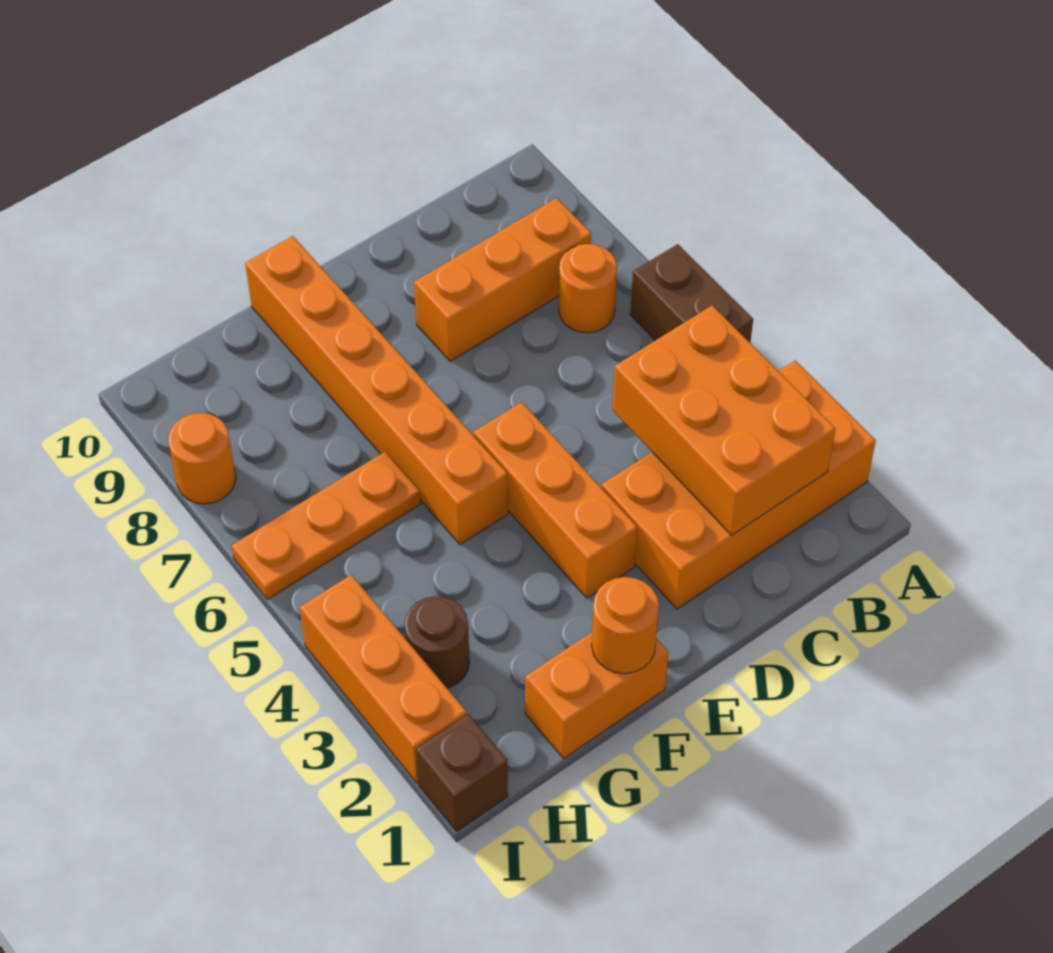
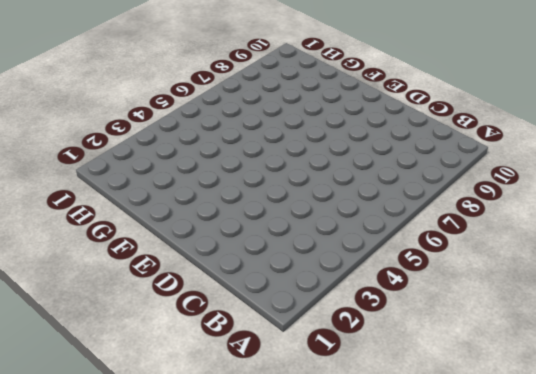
none -> orange 2x4 brick [602,361,876,609]
none -> brown 1x2 brick [630,244,753,342]
none -> orange 1x1 round brick [559,244,617,333]

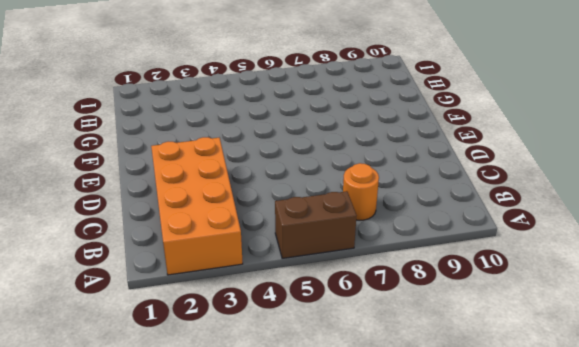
none -> orange 1x3 brick [414,198,591,361]
none -> orange 1x3 brick [474,402,637,598]
none -> orange 1x2 brick [525,632,668,758]

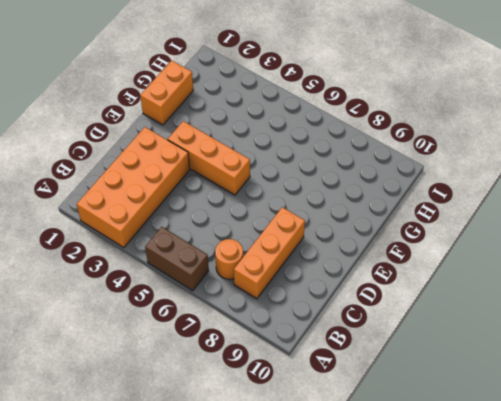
none -> orange 1x6 brick [245,236,508,544]
none -> orange 1x3 plate [232,452,421,599]
none -> brown 1x1 round brick [405,596,470,688]

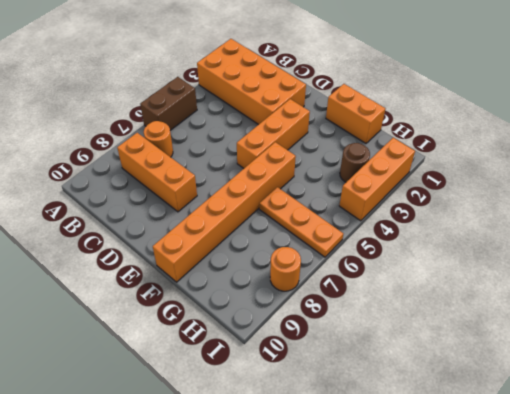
none -> brown 1x1 brick [416,714,508,832]
none -> orange 2x3 brick [613,305,835,535]
none -> orange 1x1 round brick [592,577,659,674]

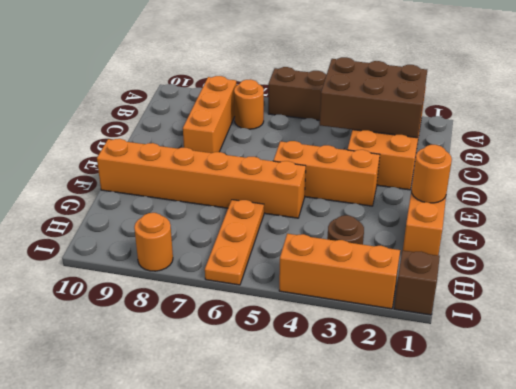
brown 2x3 brick [320,57,427,138] -> orange 2x3 brick [613,305,835,535]

